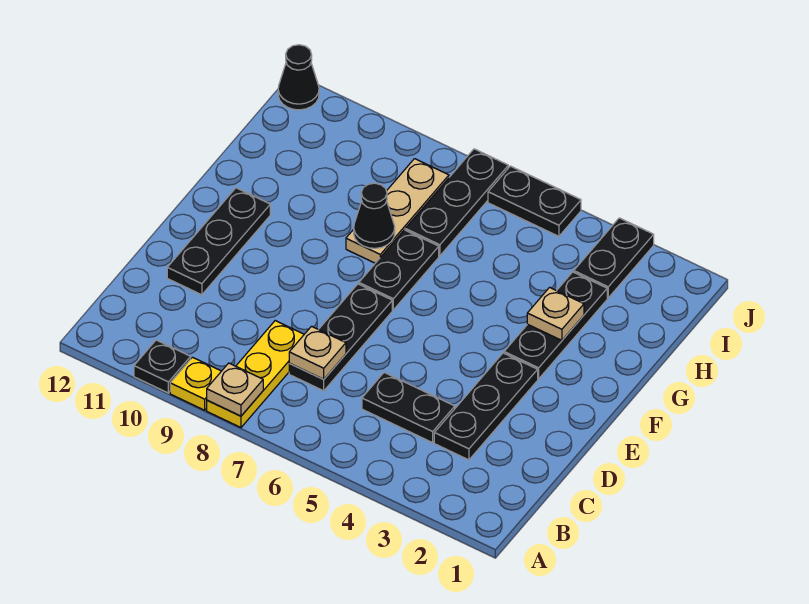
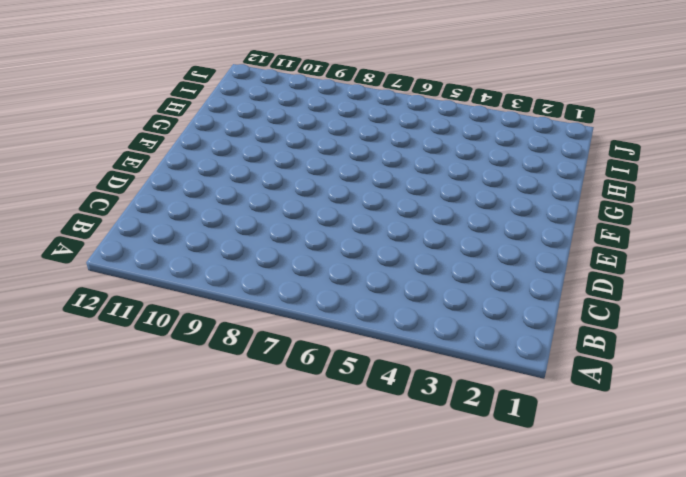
none -> yellow 1x3 plate [207,321,304,427]
none -> yellow 1x1 plate [170,357,221,410]
none -> black 1x1 plate [134,340,191,393]

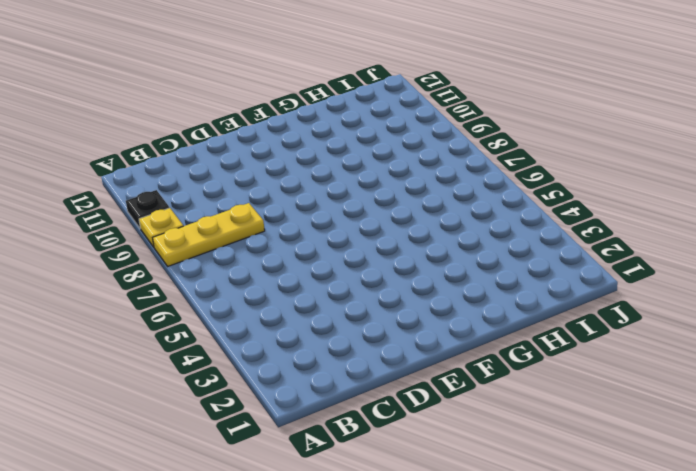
none -> black 1x3 plate [434,353,538,460]
none -> black 1x2 plate [362,373,455,443]
none -> black 1x3 plate [289,284,392,391]

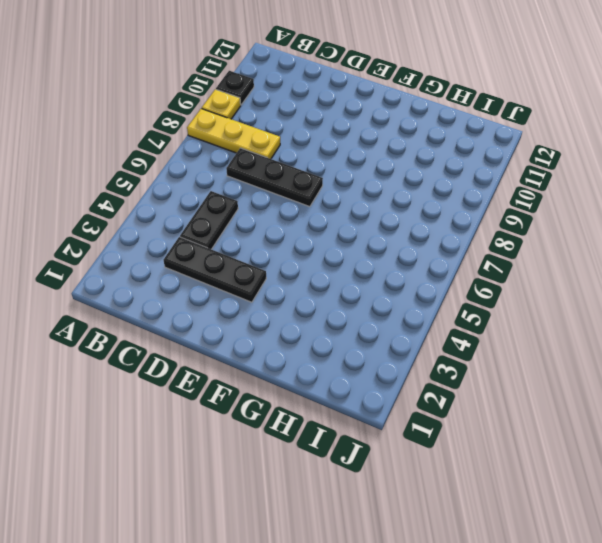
none -> black 1x3 plate [167,188,270,295]
none -> black 1x3 plate [504,272,607,379]
none -> black 1x2 plate [359,230,439,310]

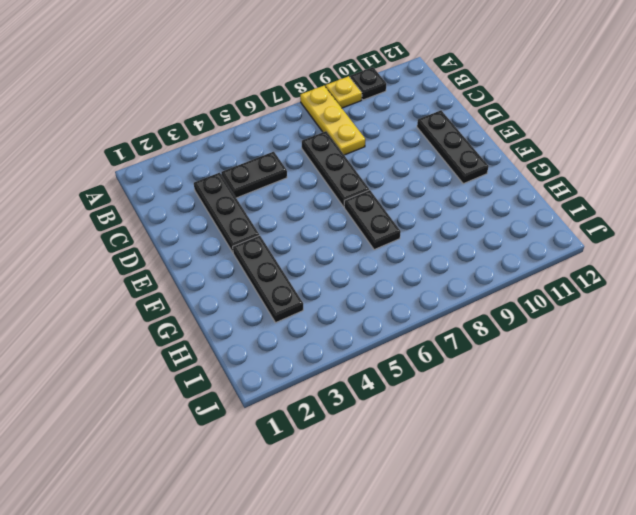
none -> tan 1x3 plate [346,159,449,263]
none -> black 1x3 plate [405,149,508,256]
none -> black 1x2 plate [574,218,654,298]

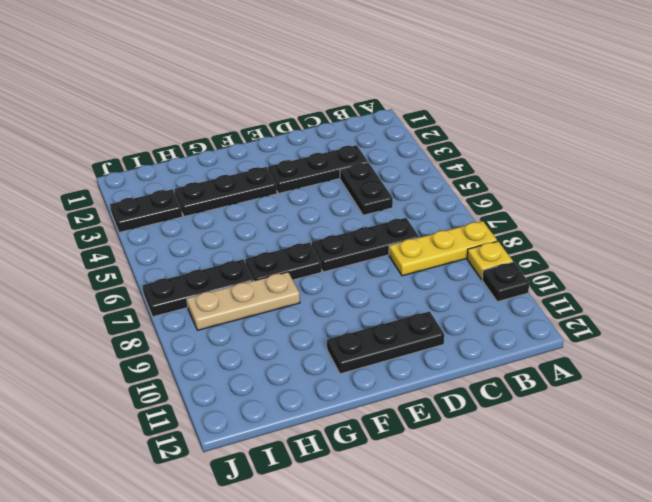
none -> black 1x2 plate [488,166,581,236]
none -> black 1x1 cone [278,45,319,110]
none -> tan 1x1 plate [207,363,263,416]

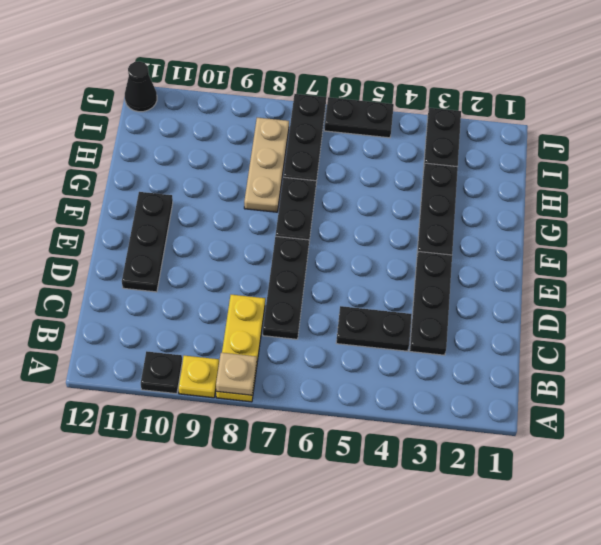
none -> tan 1x1 plate [289,326,346,379]
none -> tan 1x1 plate [527,287,584,340]
none -> black 1x1 cone [354,183,395,248]

